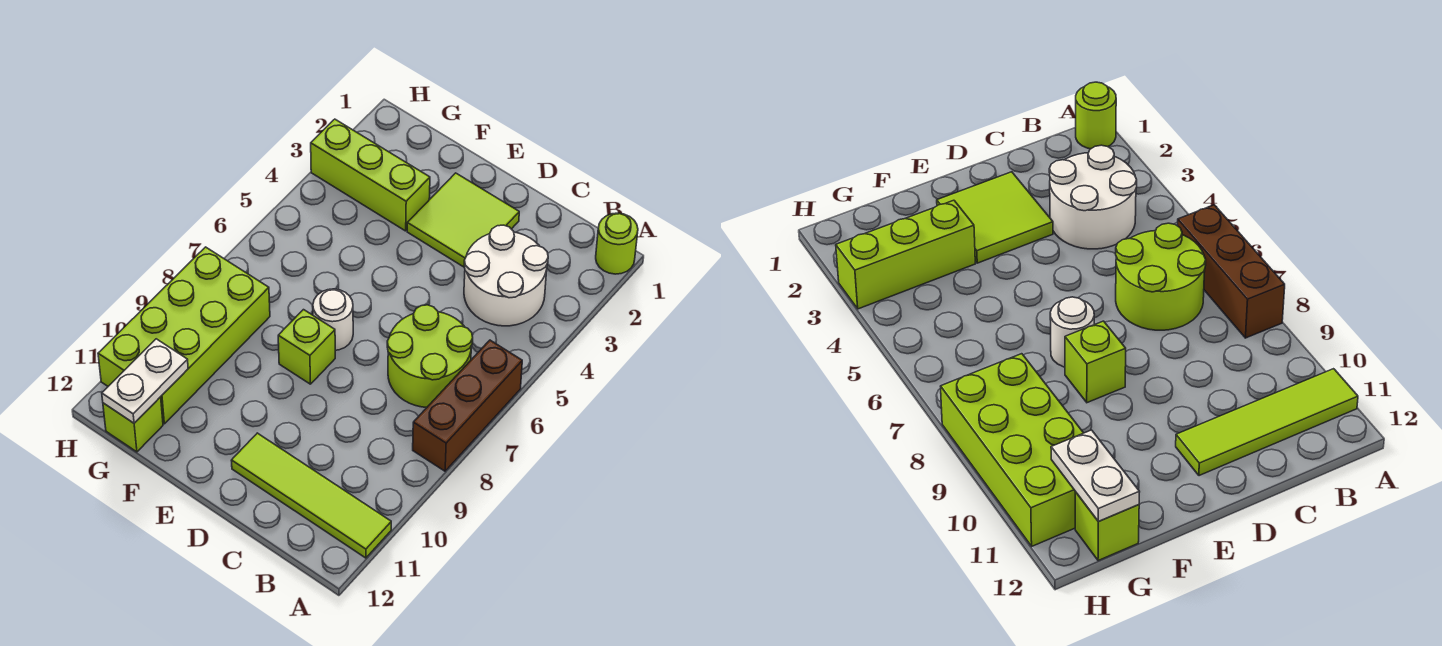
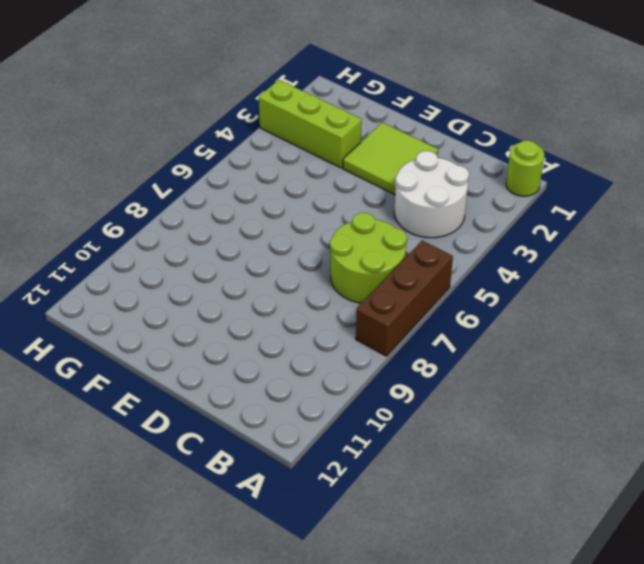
none -> lime 1x4 tile [231,433,391,558]
none -> white 1x1 round brick [313,289,353,350]
none -> lime 1x1 brick [278,310,335,384]

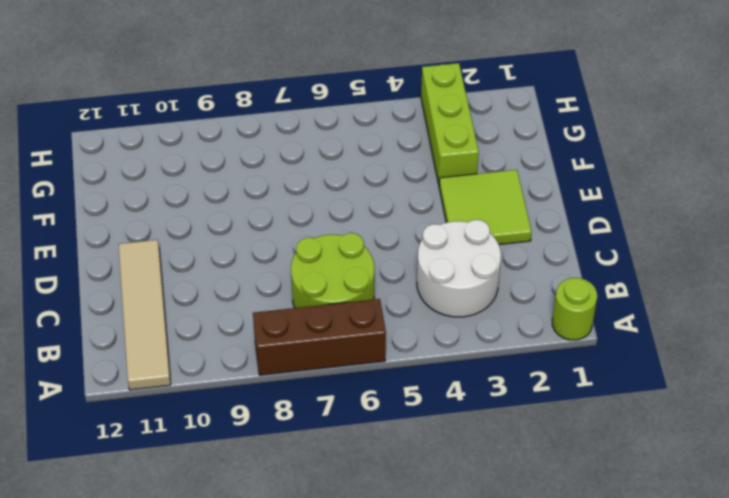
tan 1x4 tile [118,240,171,390] -> lime 1x4 tile [231,433,391,558]
none -> white 1x1 round brick [313,289,353,350]
none -> lime 1x1 brick [278,310,335,384]
none -> lime 2x4 brick [98,247,270,424]

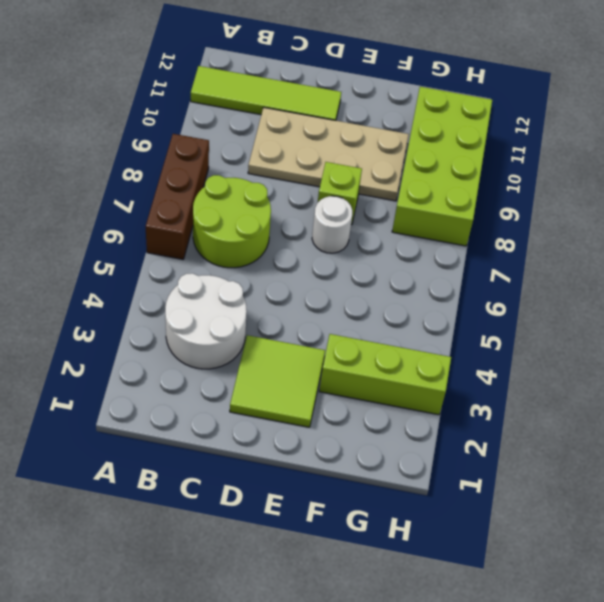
tan 2x4 plate [248,107,409,201] -> none
none -> lime 1x1 round brick [596,213,638,274]
none -> lime 1x1 brick [103,397,163,452]
none -> white 1x2 plate [102,339,188,423]

